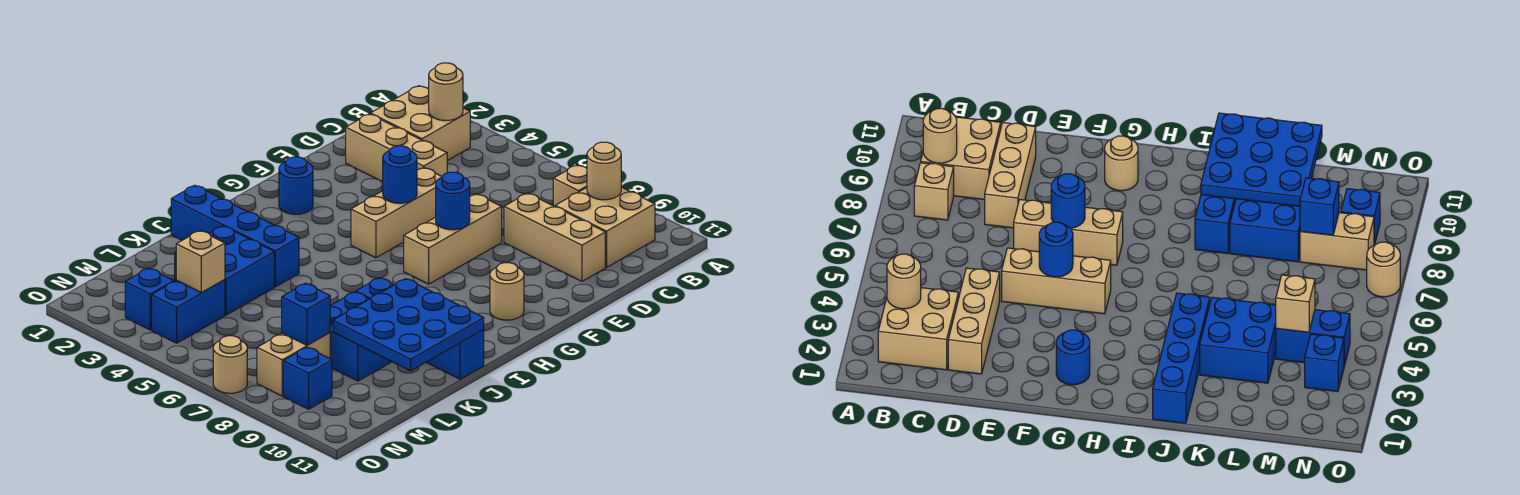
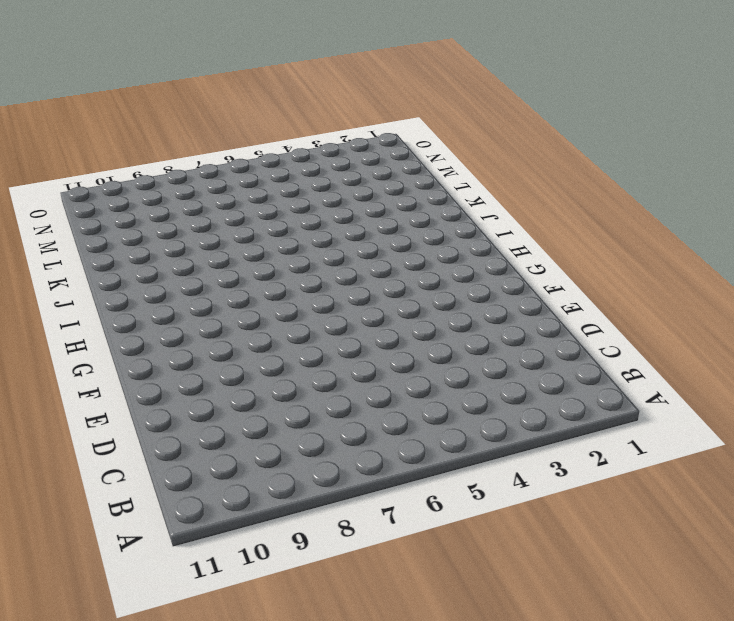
none -> tan 2x2 brick [371,86,470,161]
none -> tan 1x1 brick [553,165,587,206]
none -> tan 2x2 brick [555,187,655,267]

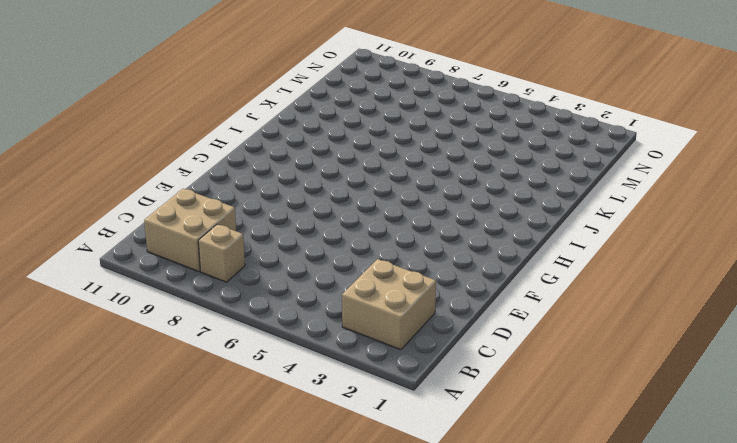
none -> tan 1x3 brick [346,114,447,182]
none -> tan 1x3 brick [504,193,605,281]
none -> tan 1x3 brick [351,168,442,258]

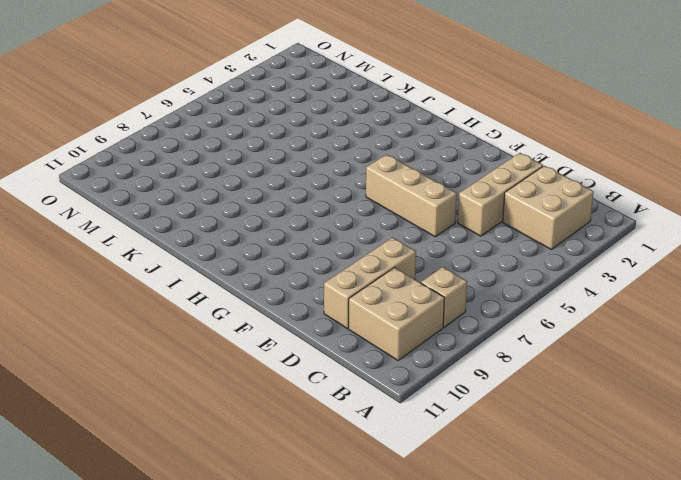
none -> tan 1x3 brick [404,194,502,284]
none -> blue 1x1 round brick [279,157,313,214]
none -> tan 1x1 round brick [490,263,524,320]

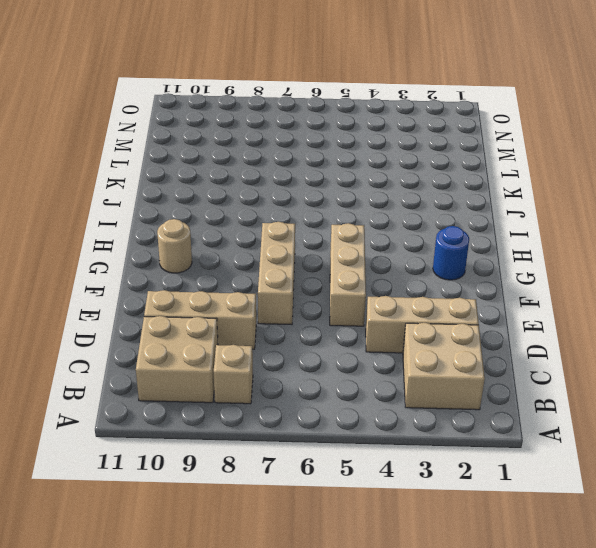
none -> blue 1x4 brick [171,185,299,287]
none -> blue 1x4 brick [356,278,484,379]
none -> blue 2x2 brick [175,226,274,315]

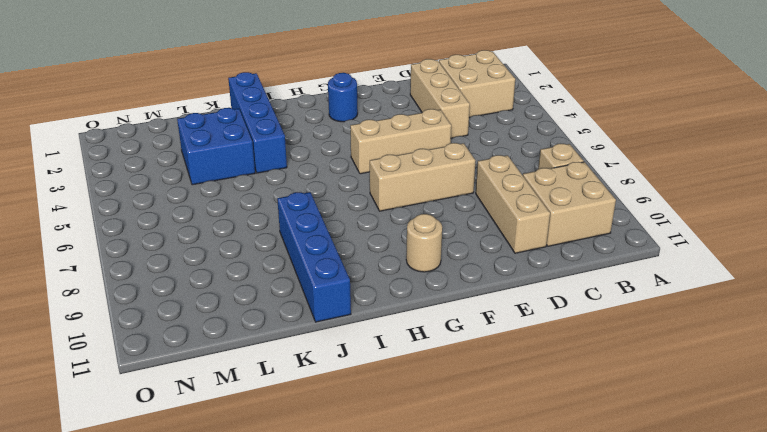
none -> blue 2x2 brick [330,292,392,381]
none -> blue 1x2 brick [152,280,225,343]
none -> tan 1x2 brick [257,333,330,396]

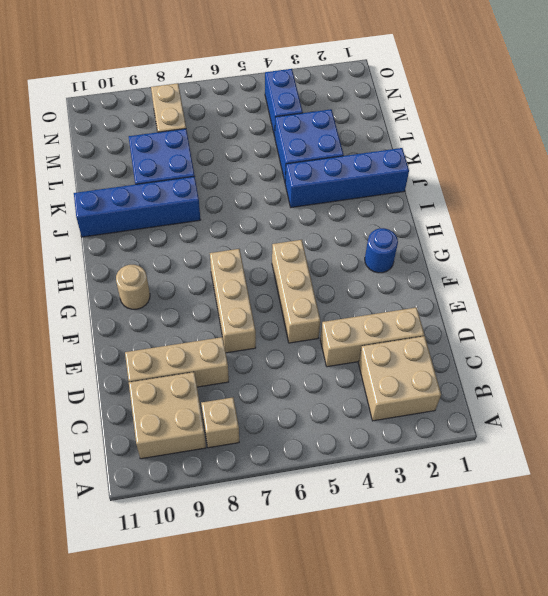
none -> blue 1x1 brick [125,268,174,330]
none -> blue 1x1 brick [283,347,332,409]
none -> tan 1x1 round brick [213,336,247,393]

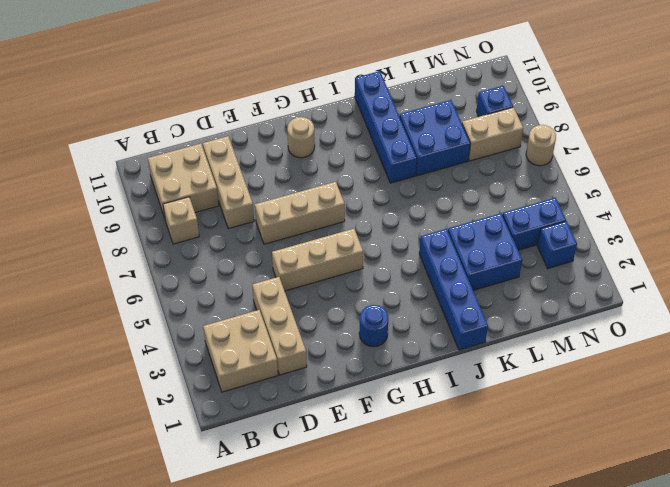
none -> tan 1x1 round brick [429,63,463,120]
none -> tan 1x1 round brick [587,142,621,200]
none -> blue 1x1 round brick [383,146,417,203]

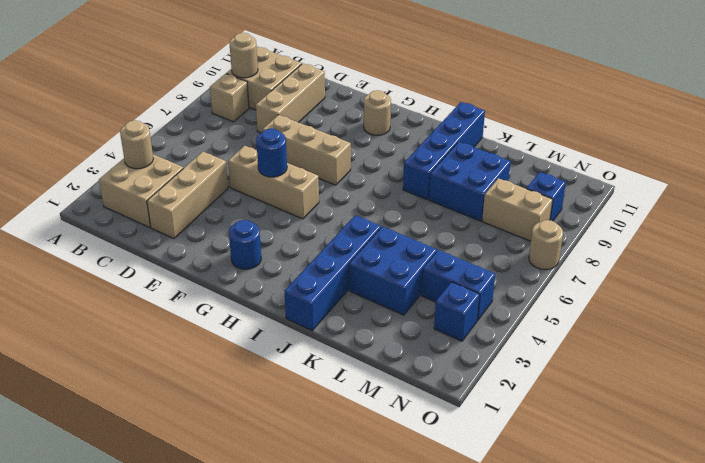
none -> blue 1x1 round brick [436,172,470,230]
none -> blue 3x3 plate [333,279,484,371]
none -> tan 1x1 brick [176,231,225,293]

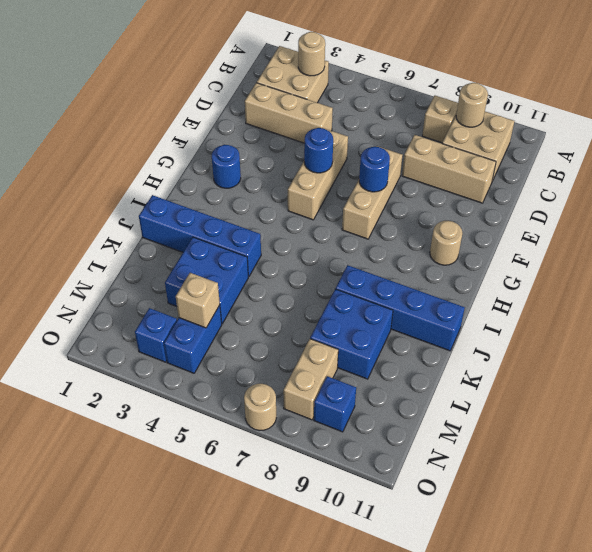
none -> blue 3x3 plate [333,279,484,371]
none -> blue 1x1 brick [282,283,330,345]

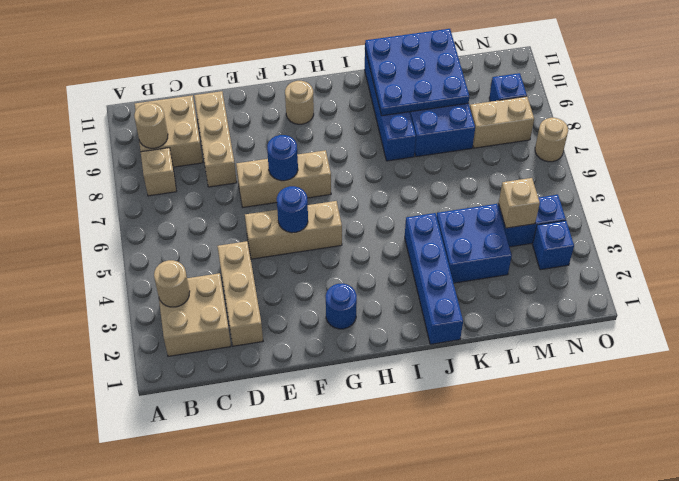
none -> blue 1x1 brick [282,283,330,345]

